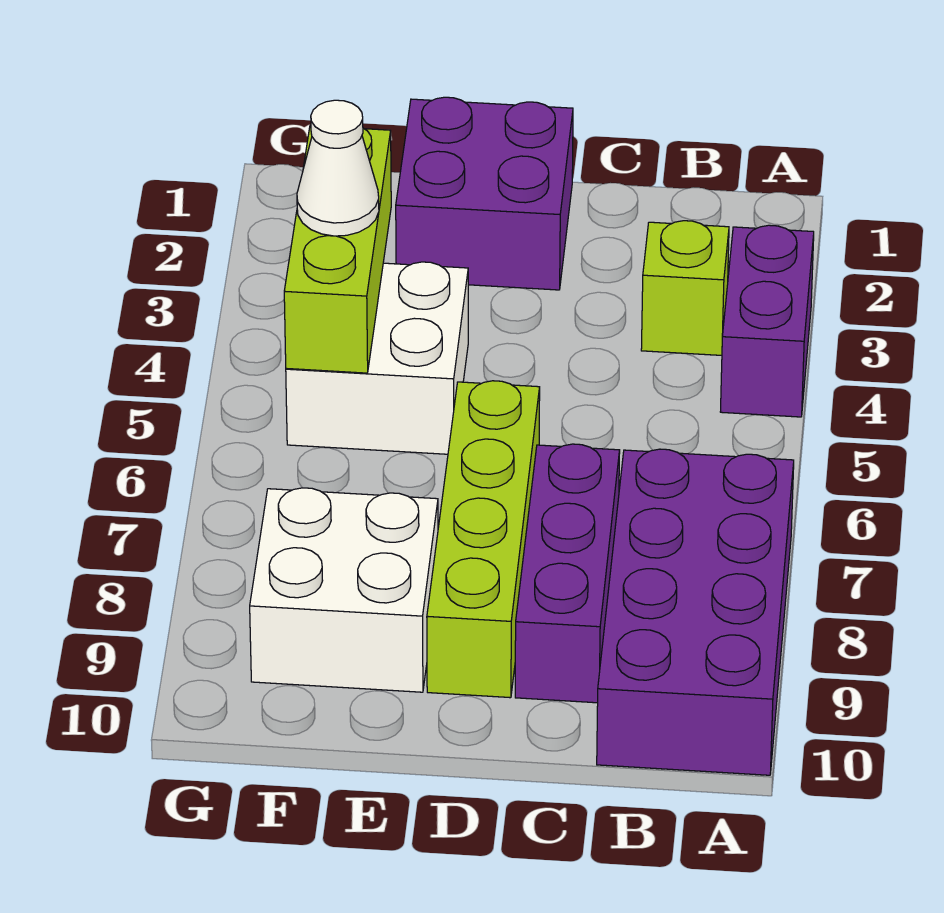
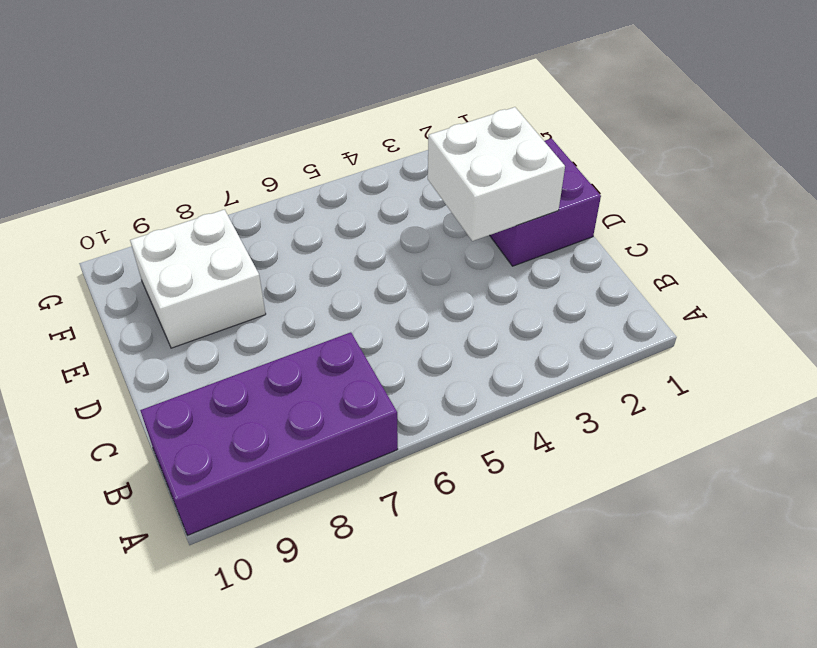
white 2x2 brick [428,107,565,241] -> white 2x2 brick moved to [286,262,468,454]
none -> purple 1x2 brick [720,225,814,417]
none -> lime 1x1 brick [641,221,729,355]

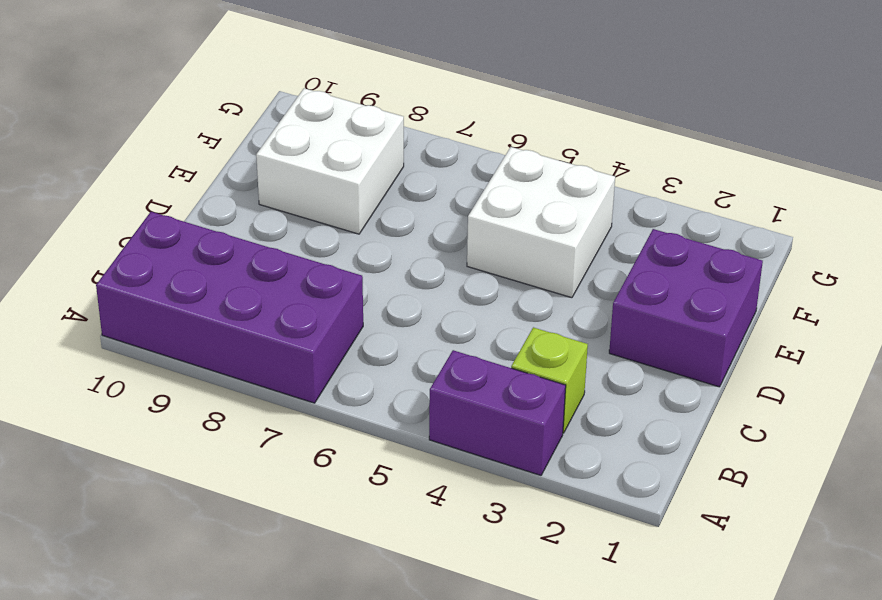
none -> purple 1x3 brick [515,444,620,703]
none -> lime 1x4 brick [427,381,540,698]

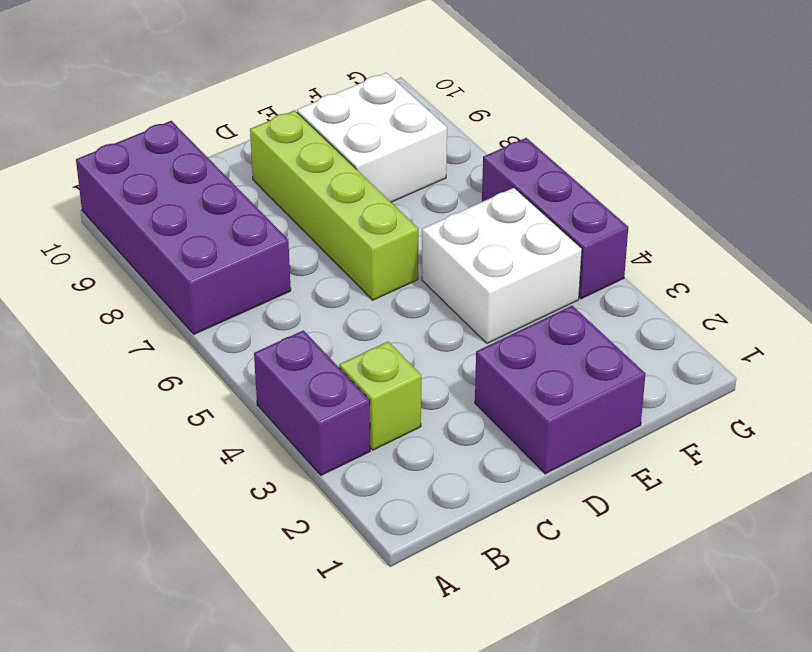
purple 1x3 brick [482,138,628,299] -> purple 1x3 brick moved to [515,444,620,703]
none -> lime 1x3 brick [284,126,391,373]
none -> white 1x1 cone [297,100,379,236]

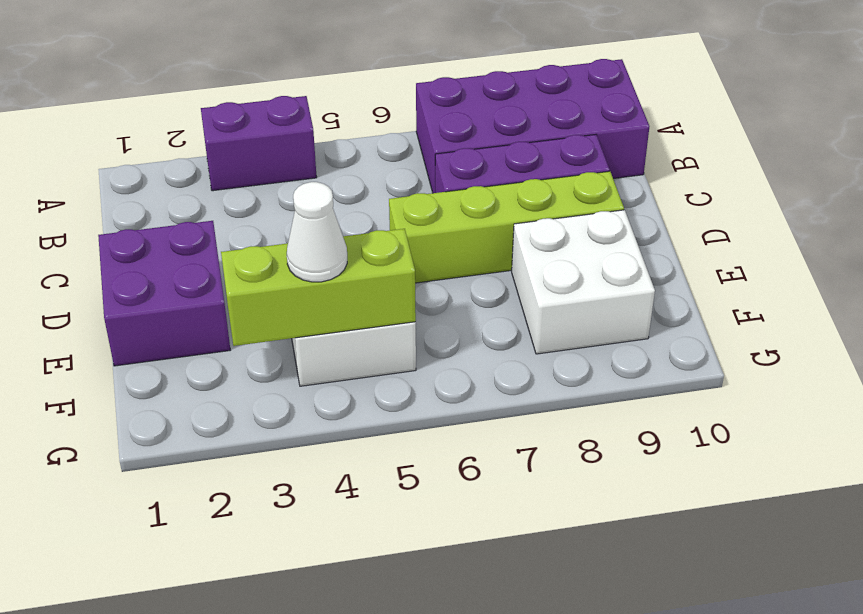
none -> lime 1x1 brick [641,221,729,355]

